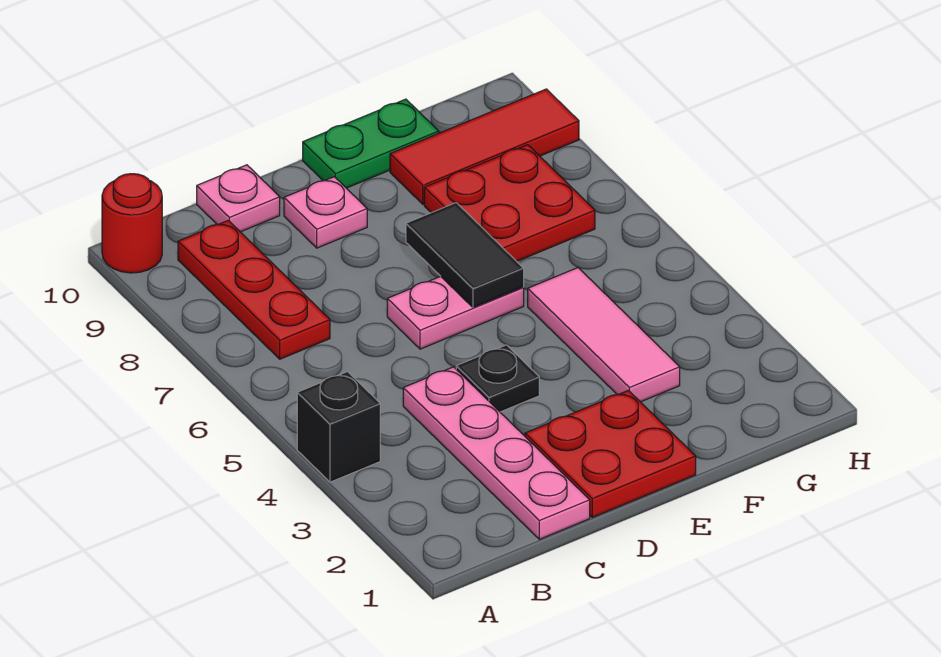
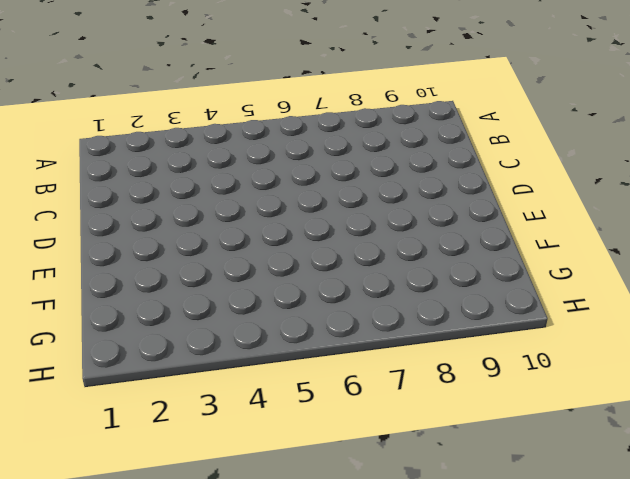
none -> black 1x1 brick [297,372,380,482]
none -> red 1x1 round brick [102,174,162,273]
none -> red 1x3 plate [178,220,330,359]

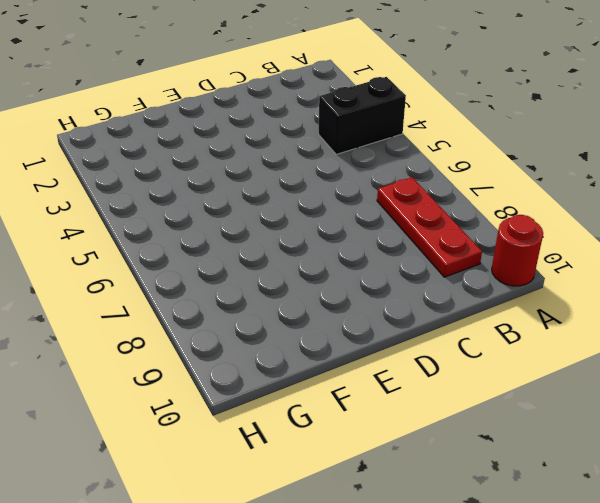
black 1x2 brick [319,77,406,154] -> black 1x1 brick [297,372,380,482]
none -> pink 1x4 plate [403,367,590,539]
none -> pink 1x1 plate [197,165,280,232]
none -> red 2x2 plate [525,390,696,517]

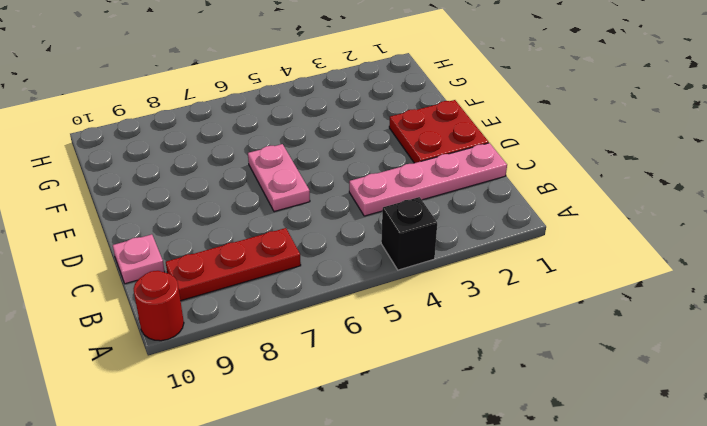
none -> black 1x1 plate [456,345,539,412]
none -> pink 1x1 plate [284,177,367,248]
none -> green 1x2 plate [303,99,439,188]

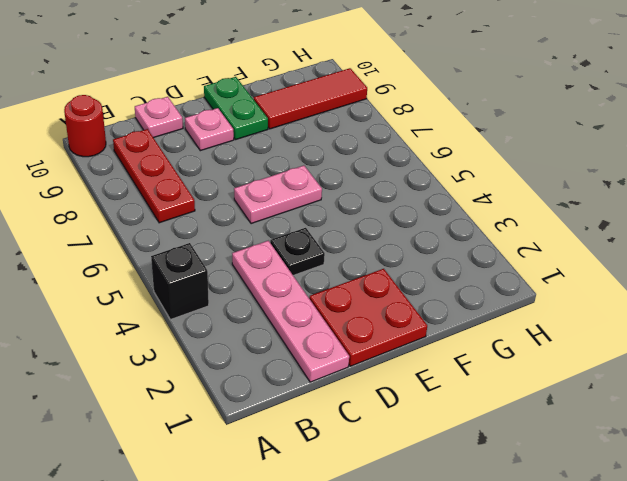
green 1x2 plate [204,77,268,140] -> green 1x2 plate turned to [303,99,439,188]
none -> pink 1x3 tile [528,268,680,402]
none -> red 2x2 plate [424,145,595,261]
none -> black 1x2 tile [406,203,524,308]

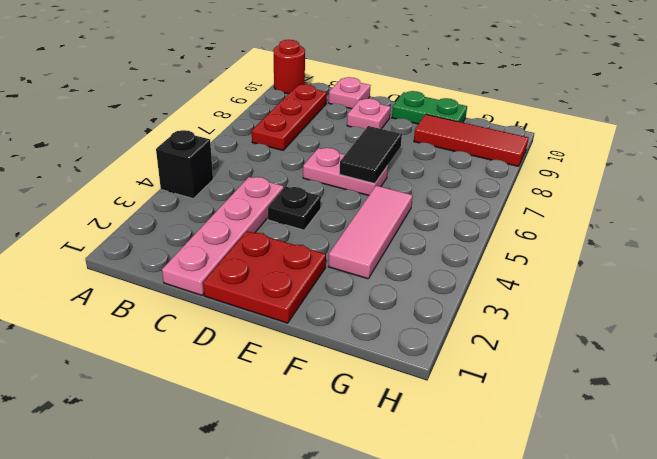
none -> red 2x2 plate [424,145,595,261]

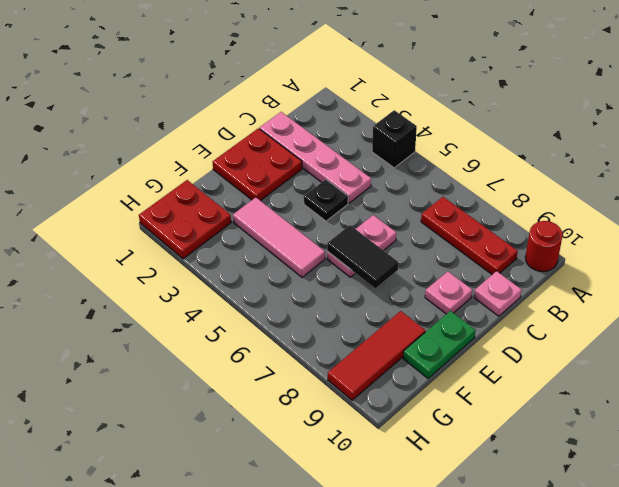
red 2x2 plate [139,180,231,259] -> red 2x2 plate moved to [424,145,595,261]

